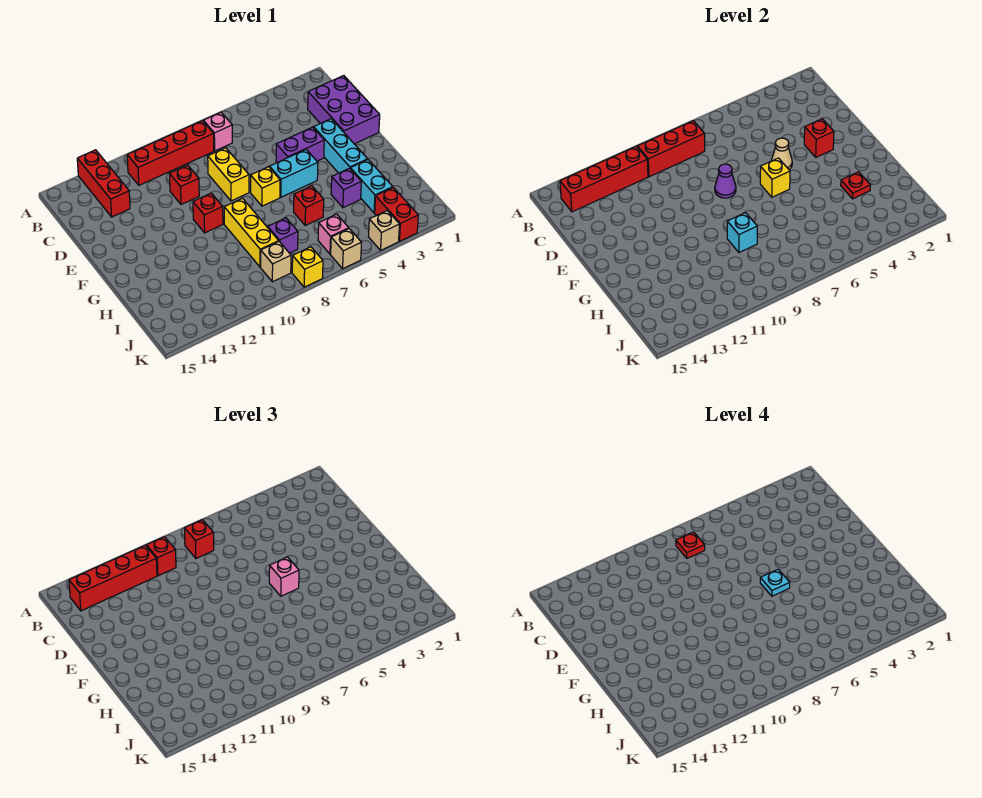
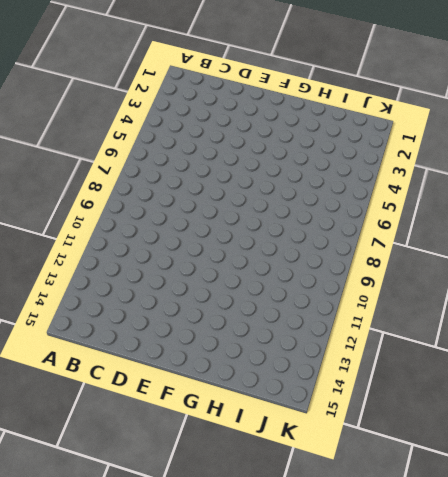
none -> red 1x3 brick [77,150,130,217]
none -> pink 1x1 brick [203,112,232,151]
none -> red 1x4 brick [127,121,214,185]
none -> purple 2x3 brick [308,76,380,144]

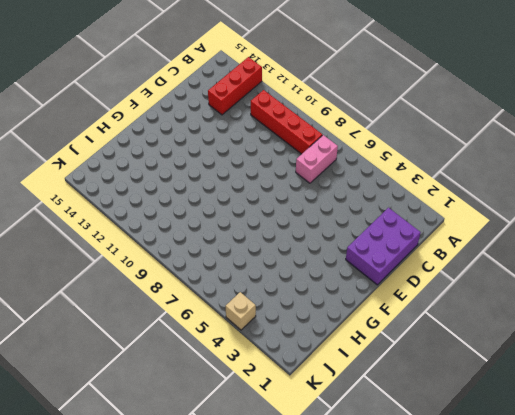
pink 1x2 brick [296,135,338,183] -> pink 1x1 brick [203,112,232,151]
none -> yellow 1x2 brick [208,148,249,201]
none -> red 1x1 brick [170,165,199,205]
none -> cyan 1x3 brick [314,119,368,173]
none -> purple 1x2 brick [276,127,324,163]

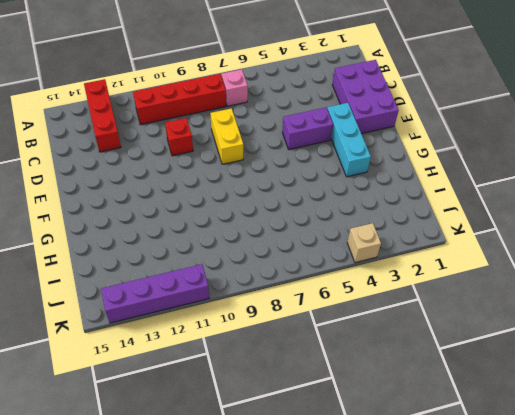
purple 1x4 brick [101,264,209,323] -> none
none -> cyan 1x2 brick [270,150,318,197]
none -> yellow 1x1 brick [251,167,280,206]
none -> red 1x1 brick [193,193,223,233]
none -> yellow 1x3 brick [224,198,279,267]

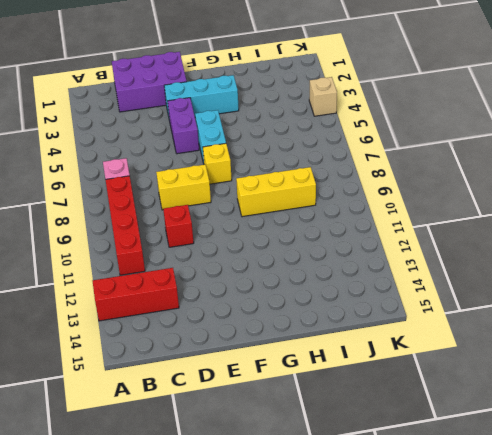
none -> red 1x1 brick [193,193,223,233]
none -> cyan 1x2 brick [350,160,393,213]
none -> purple 1x1 brick [331,168,361,208]
none -> red 1x1 brick [294,186,324,225]

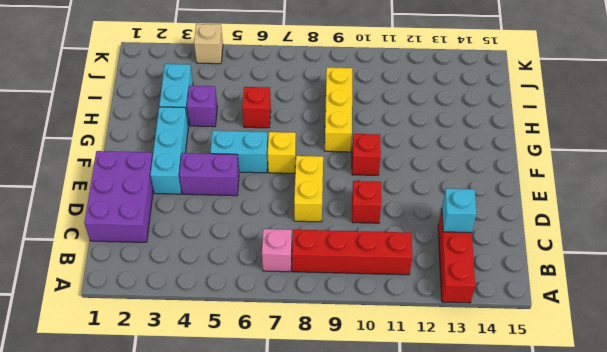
cyan 1x1 brick [442,189,477,233] -> cyan 1x1 brick moved to [727,213,757,252]
none -> purple 1x1 brick [268,218,298,253]
none -> red 1x2 brick [375,187,418,241]
none -> pink 1x1 brick [318,214,349,254]
none -> tan 1x1 brick [261,242,291,282]

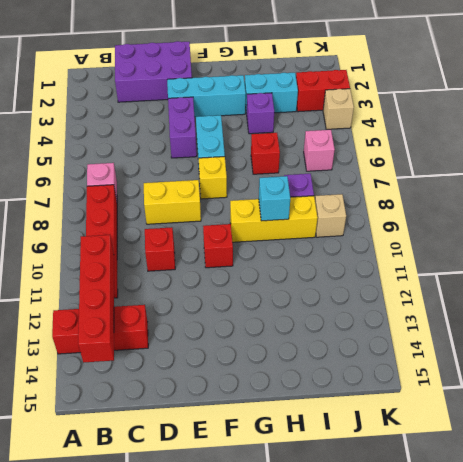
none -> tan 1x1 brick [331,229,362,269]
none -> yellow 1x1 brick [292,247,323,287]
none -> red 1x3 brick [637,121,705,177]
none -> red 1x1 brick [804,119,834,157]

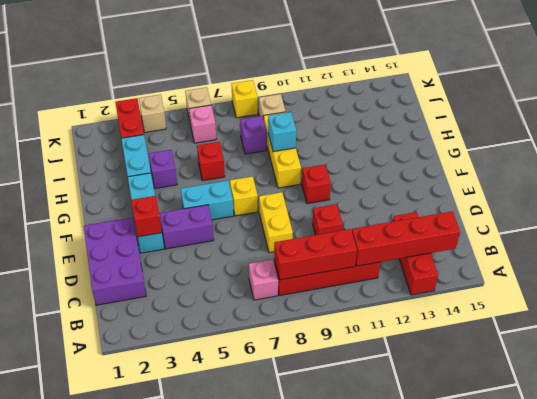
none -> tan 1x1 cone [771,138,792,169]
none -> purple 1x1 cone [715,164,736,198]
none -> yellow 1x1 brick [760,158,790,197]
none -> red 1x1 plate [841,172,871,199]

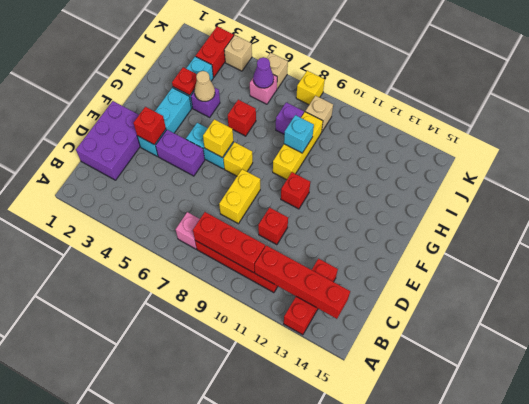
tan 1x1 cone [194,71,215,102] -> tan 1x1 cone moved to [771,138,792,169]
purple 1x1 cone [253,57,274,88] -> purple 1x1 cone moved to [715,164,736,198]
none -> red 1x1 brick [184,520,214,558]
none -> red 1x1 brick [146,537,176,576]
none -> red 1x4 brick [69,545,157,611]
none -> pink 1x1 brick [269,557,299,596]

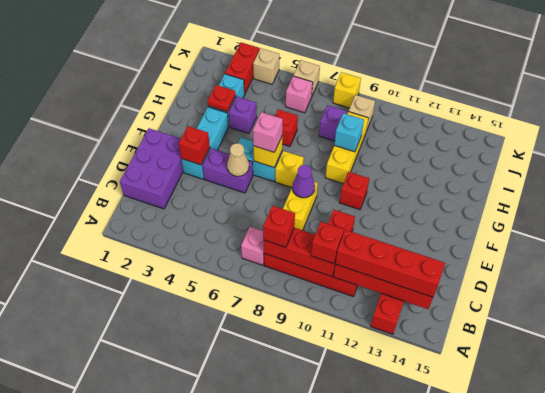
none -> red 1x1 plate [676,532,705,558]
none -> cyan 1x1 plate [760,569,790,596]

